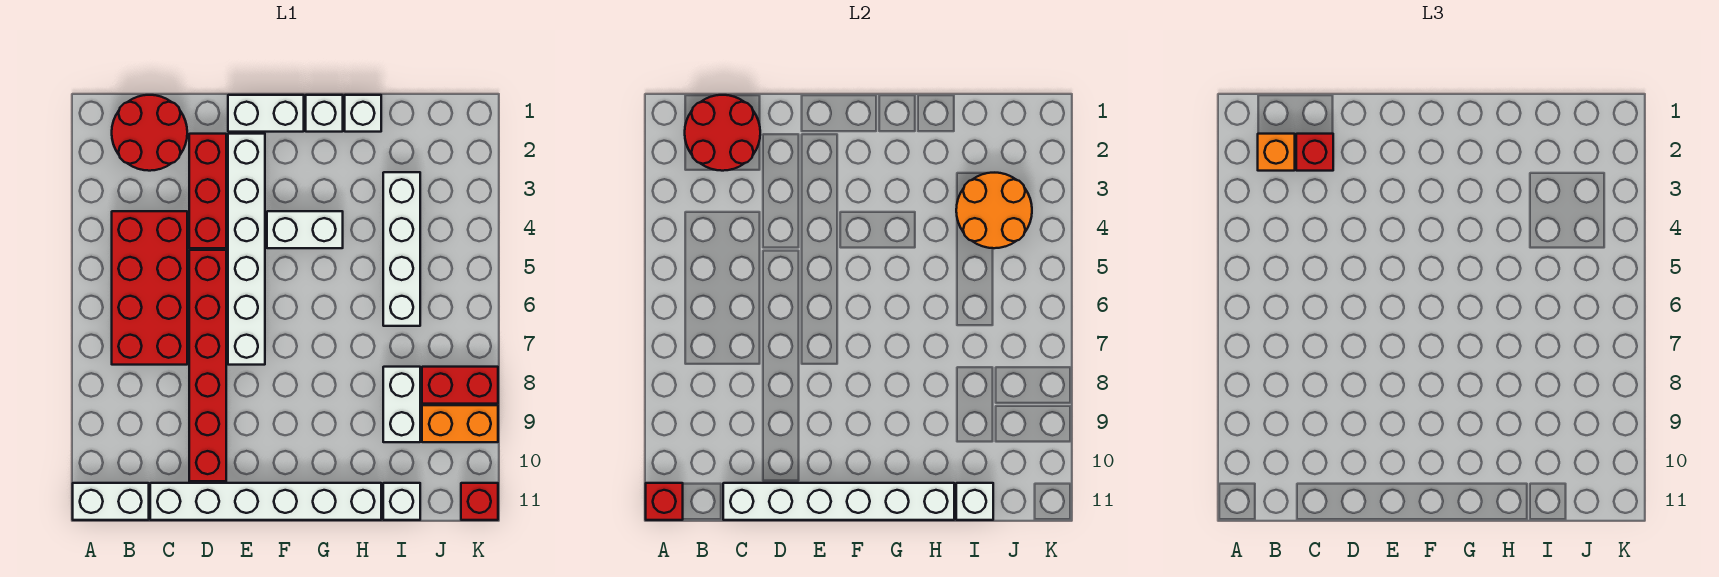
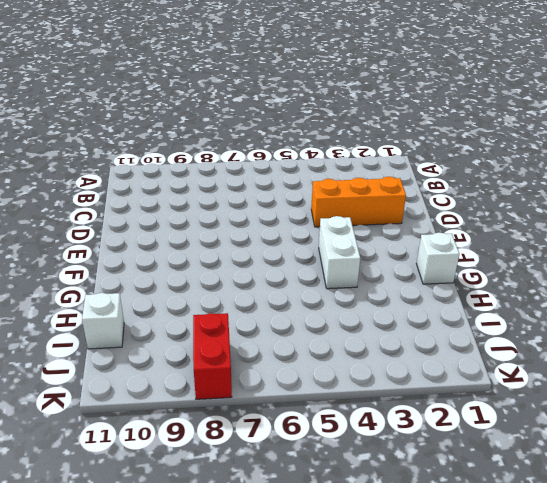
orange 1x3 brick [311,177,406,227] -> red 1x3 brick [189,134,226,248]
none -> white 1x2 brick [73,483,149,520]
none -> red 2x2 round brick [112,95,187,171]
none -> red 2x4 brick [112,211,187,365]

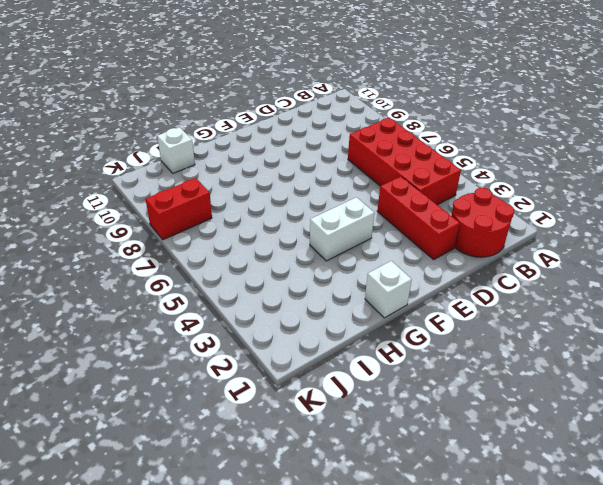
none -> white 1x2 brick [73,483,149,520]
none -> white 1x6 brick [150,483,381,520]
none -> red 1x6 brick [189,250,226,481]

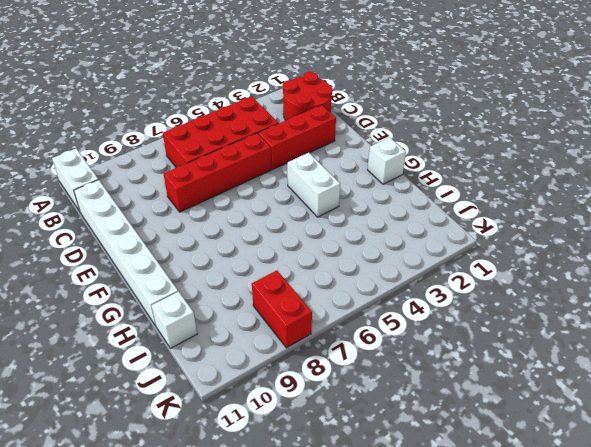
red 1x4 brick [164,133,271,212] -> red 1x6 brick [189,250,226,481]
none -> white 1x2 brick [228,95,304,132]
none -> white 1x6 brick [228,134,265,365]
none -> white 1x1 brick [345,95,381,132]

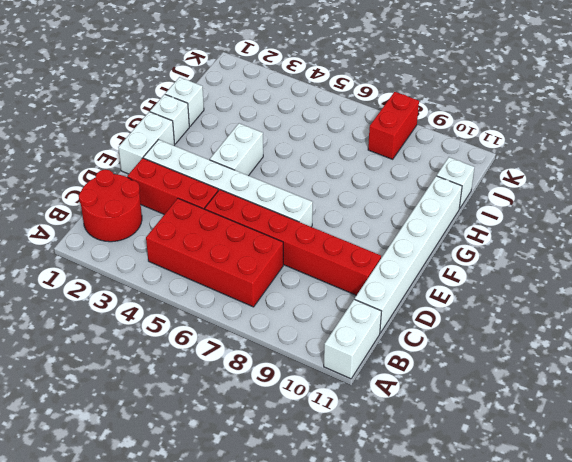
none -> white 1x4 brick [383,172,420,326]
none -> white 1x2 brick [383,367,420,442]
none -> orange 1x2 brick [422,405,498,442]

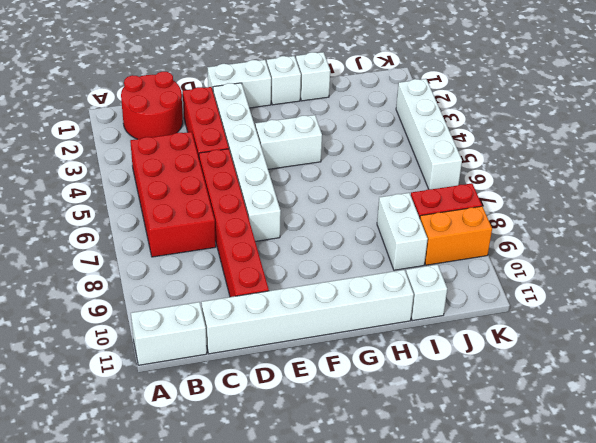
white 1x4 brick [396,79,462,189] -> white 1x4 brick moved to [383,172,420,326]
none -> red 1x1 brick [461,483,498,520]
none -> red 1x1 brick [646,483,683,520]
none -> red 2x2 round brick [685,95,760,171]

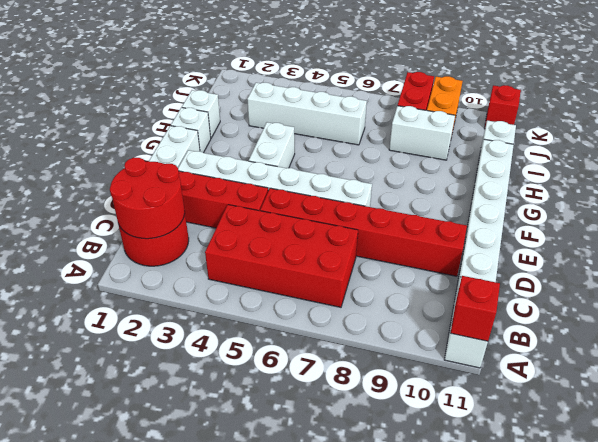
none -> white 1x6 brick [723,483,954,520]
none -> orange 2x2 round brick [956,173,1032,248]
none -> white 1x1 brick [956,483,993,520]

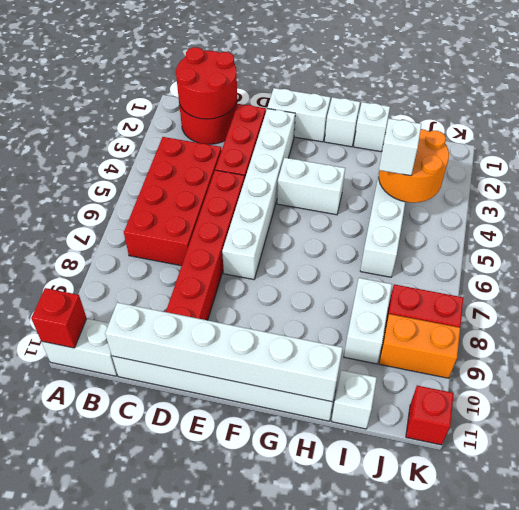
white 1x1 brick [379,119,421,176] -> white 1x1 brick moved to [956,483,993,520]
none -> orange 1x1 brick [1258,134,1295,171]
none -> red 1x1 brick [1296,134,1333,171]

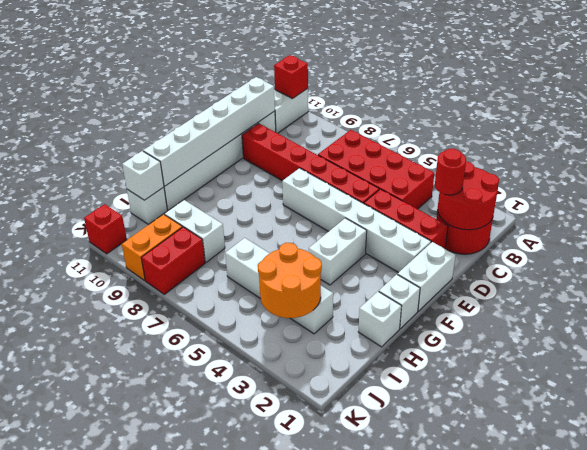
red 1x1 round brick [435,149,466,195] -> red 1x1 brick [1296,134,1333,171]
none -> orange 1x1 brick [1258,134,1295,171]

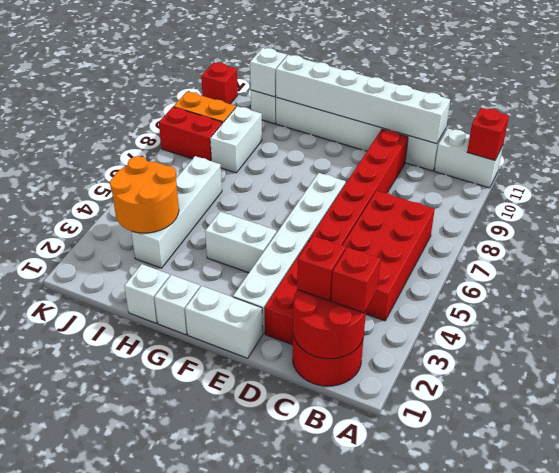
red 1x1 brick [331,247,381,313] -> orange 1x1 brick [1258,134,1295,171]

